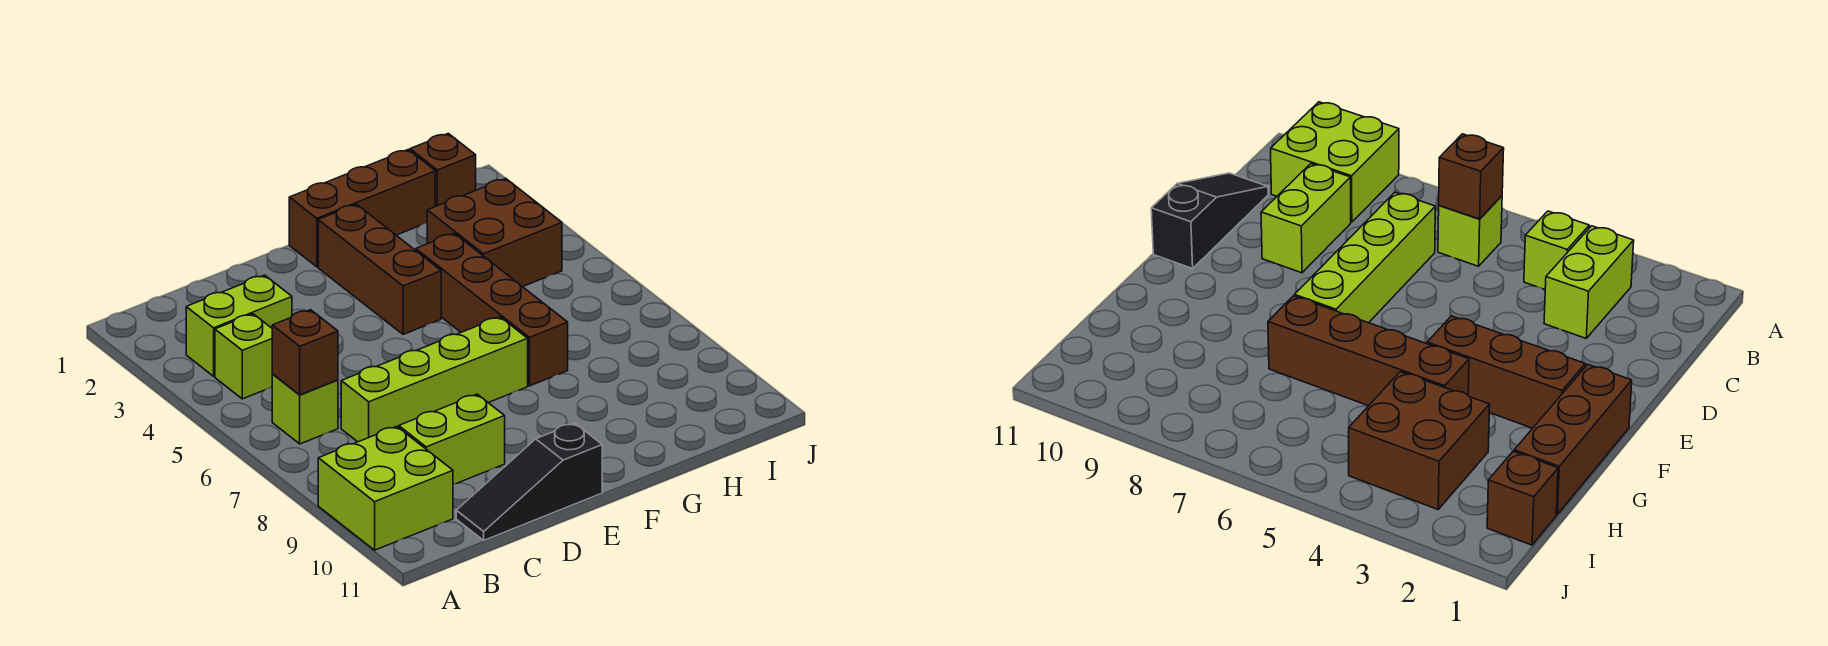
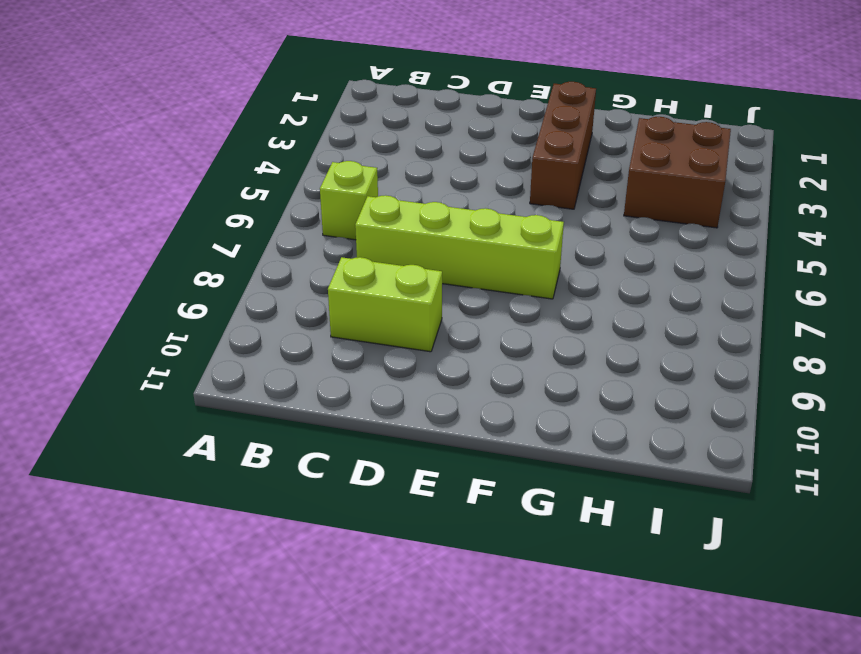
none -> lime 2x2 brick [318,426,453,550]
none -> lime 1x2 brick [186,275,292,376]
none -> lime 1x1 brick [215,314,272,399]

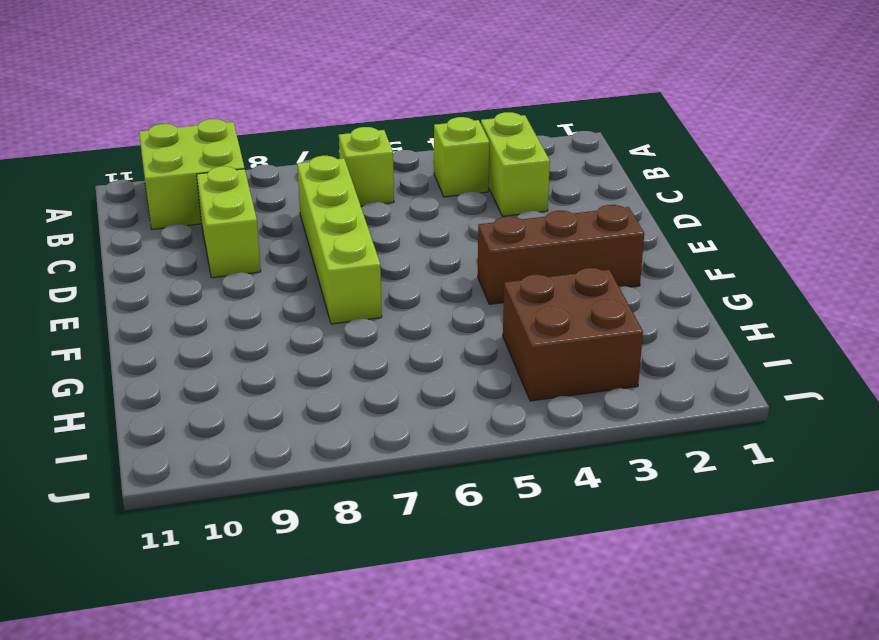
none -> black 1x3 slope [456,423,602,540]
none -> brown 1x3 brick [289,150,435,267]
none -> brown 1x4 brick [416,233,568,386]

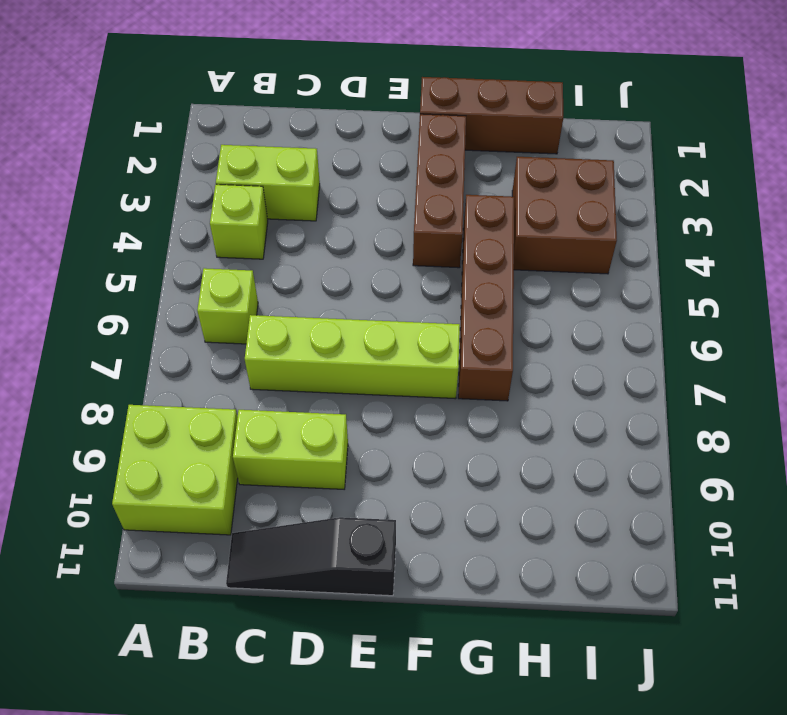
none -> brown 1x1 brick [410,133,476,206]
none -> brown 1x1 brick [272,310,338,395]

